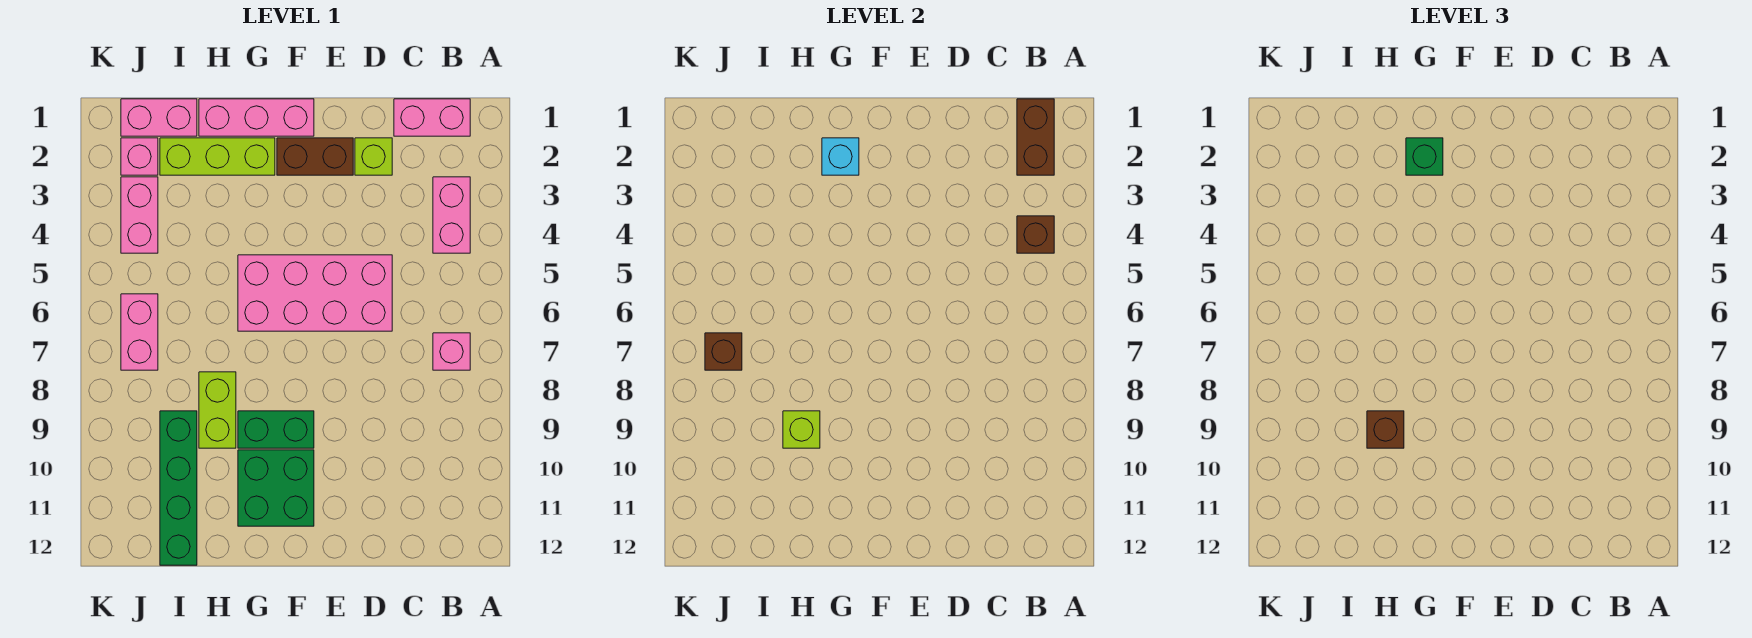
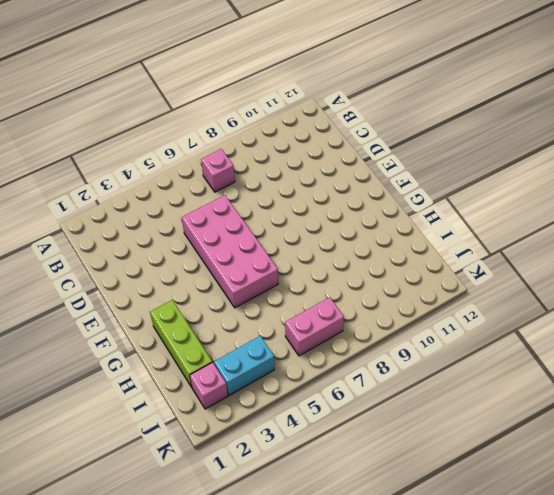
cyan 1x2 brick [214,336,275,395] -> pink 1x2 brick [121,177,158,253]
none -> pink 1x2 brick [394,99,470,136]
none -> pink 1x2 brick [433,177,470,253]
none -> lime 1x1 brick [355,138,392,175]

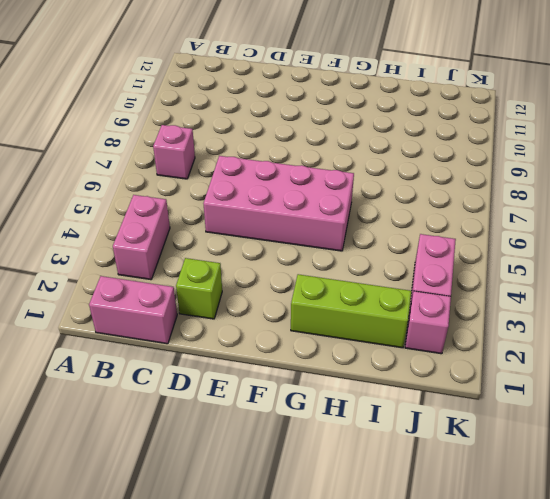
none -> brown 1x2 brick [277,138,353,175]
none -> pink 1x3 brick [199,99,314,136]
none -> green 1x2 brick [238,411,314,448]

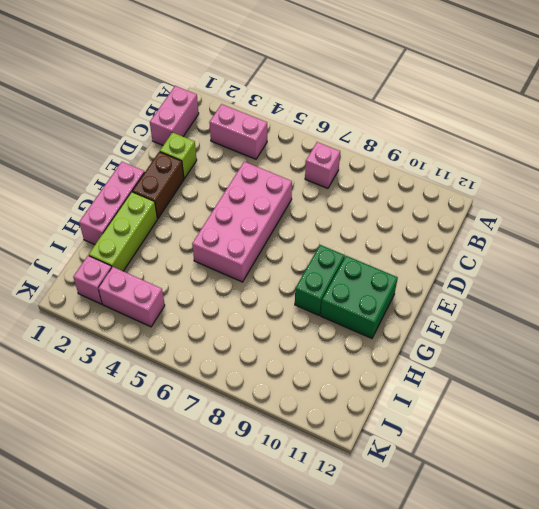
none -> lime 1x2 brick [199,372,236,448]
none -> pink 1x2 brick [121,99,197,136]
none -> green 1x4 brick [160,411,197,565]

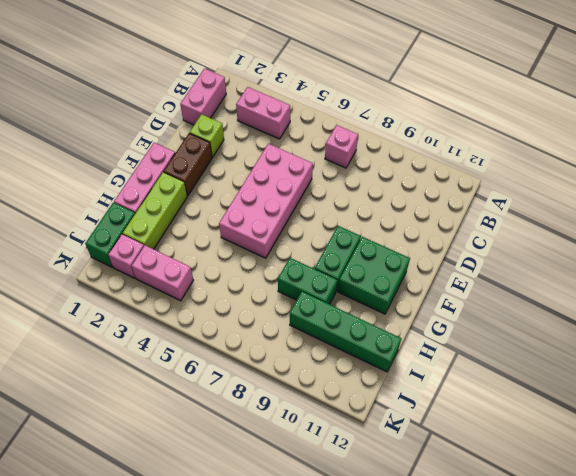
green 1x2 brick [278,258,337,304] -> lime 1x2 brick [199,372,236,448]
green 1x2 brick [85,202,135,267] -> pink 1x2 brick [121,99,197,136]
none -> pink 1x2 brick [121,294,158,370]
none -> brown 1x2 brick [1017,99,1054,175]
none -> brown 1x1 brick [1017,216,1054,253]

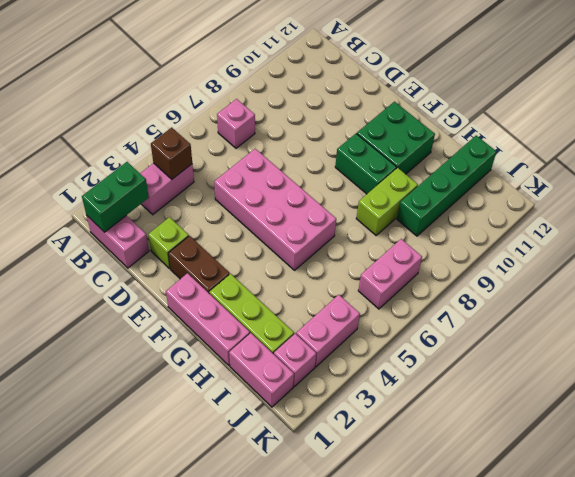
green 1x2 brick [82,162,149,232] -> brown 1x2 brick [1017,99,1054,175]
none -> cyan 1x1 brick [822,138,859,175]
none -> lime 1x1 brick [783,411,820,448]
none -> brown 1x1 brick [705,333,742,370]

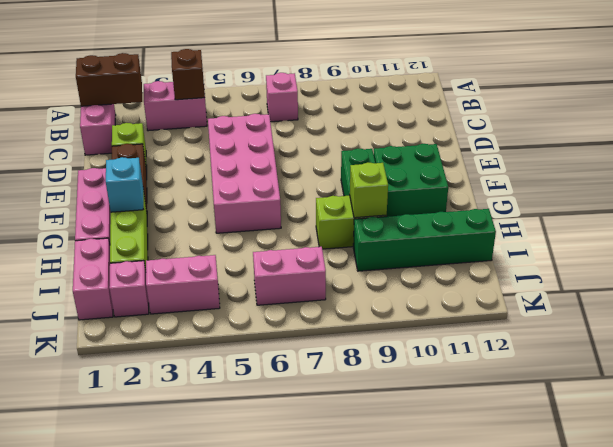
none -> brown 1x1 brick [705,333,742,370]
none -> green 1x1 brick [1406,138,1443,175]
none -> brown 1x1 brick [1367,411,1404,448]

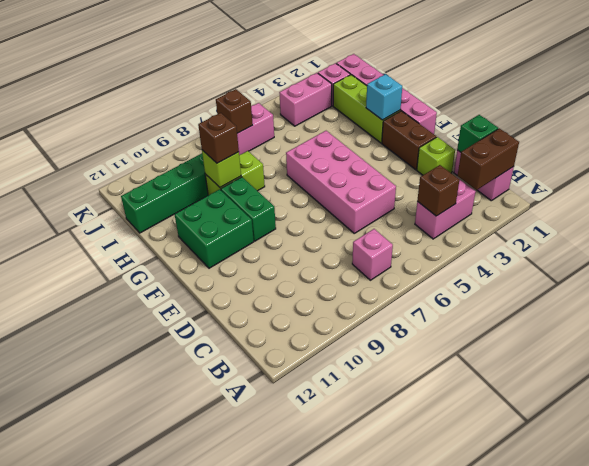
green 1x1 brick [457,115,498,152] -> green 1x1 brick moved to [1406,138,1443,175]

